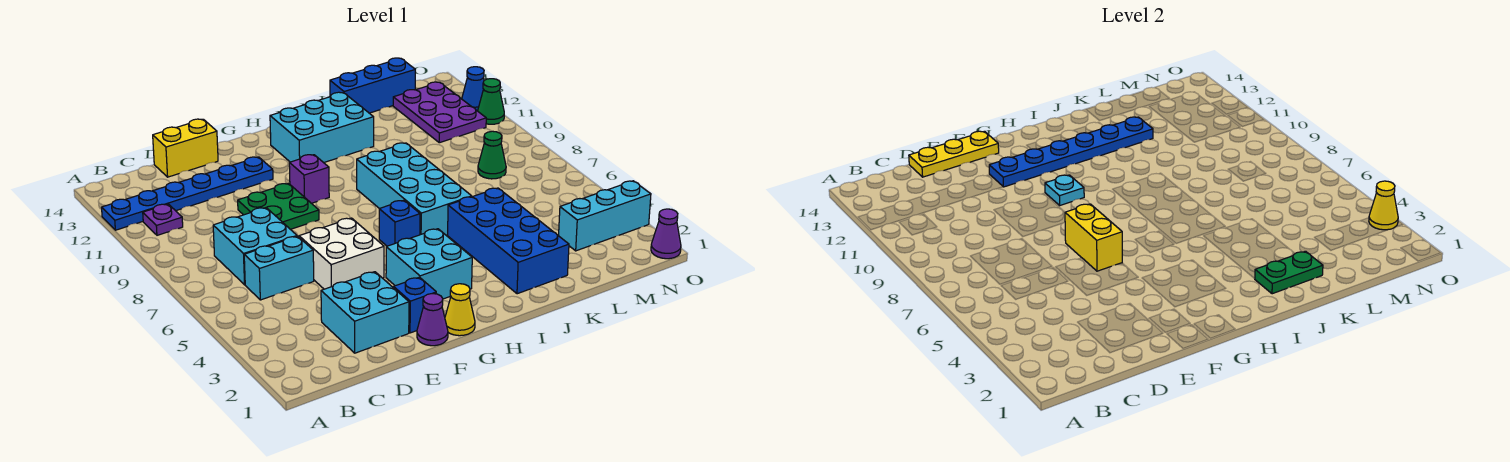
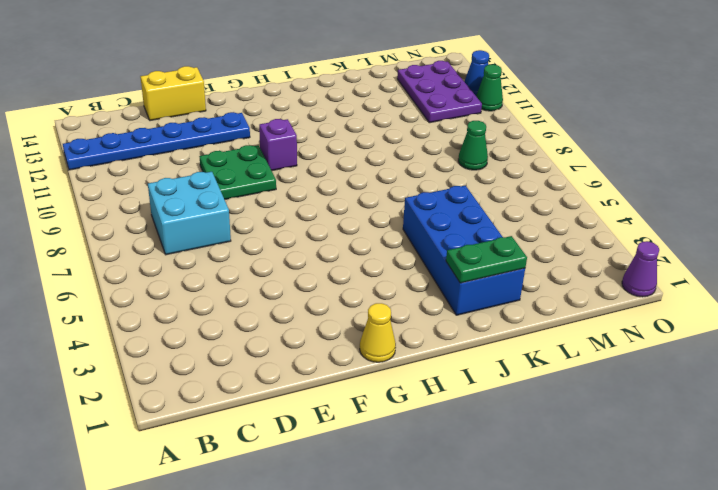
none -> purple 1x1 plate [143,204,183,235]
none -> cyan 1x2 brick [244,236,314,300]
none -> cyan 2x2 brick [321,272,409,353]
none -> white 2x2 brick [299,218,384,289]

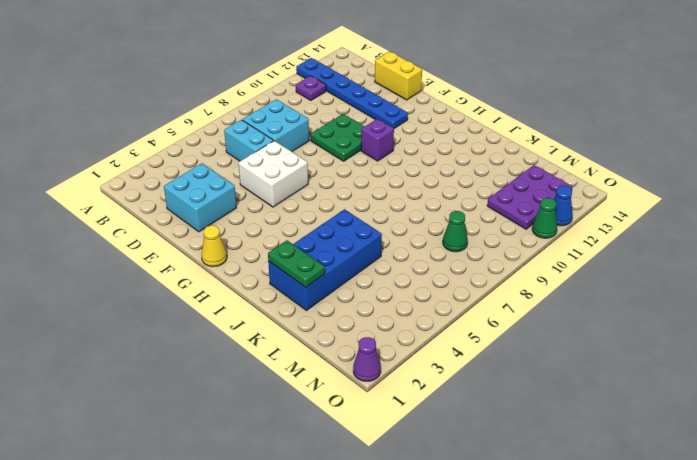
none -> purple 1x1 cone [417,294,448,346]
none -> blue 1x1 brick [394,277,436,333]
none -> cyan 2x2 brick [386,229,472,299]
none -> blue 1x1 brick [379,200,420,246]

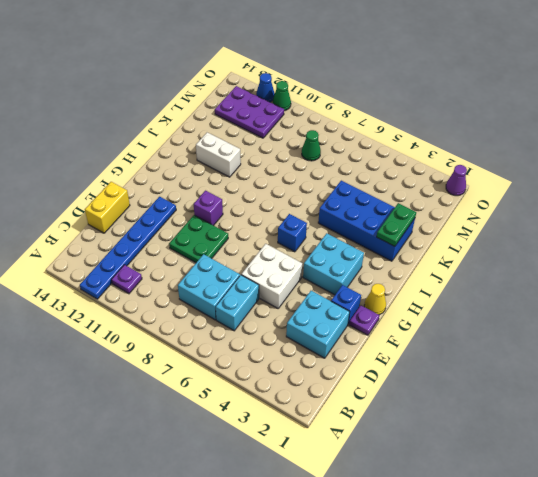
purple 1x1 plate [349,305,379,335] -> purple 1x1 cone [417,294,448,346]
white 1x2 brick [196,132,241,177] -> cyan 2x3 brick [270,92,374,163]
none -> cyan 2x4 brick [357,143,472,235]
none -> blue 1x3 brick [330,58,415,113]
none -> cyan 1x3 brick [559,181,651,251]
none -> yellow 1x3 plate [909,131,999,177]

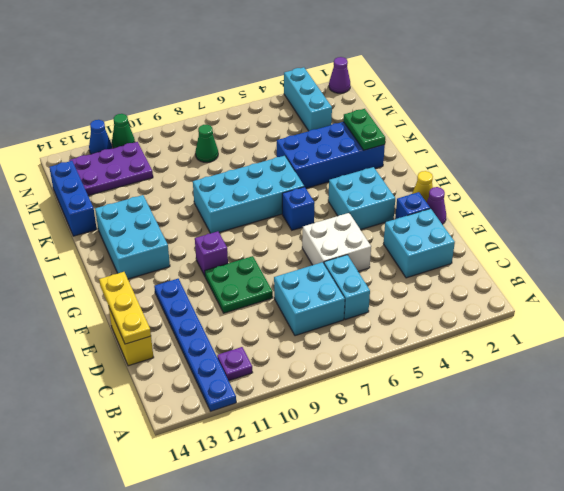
none -> yellow 1x2 brick [1065,204,1122,271]
none -> blue 1x6 plate [989,117,1153,187]
none -> cyan 1x1 plate [1045,175,1084,205]
none -> yellow 1x1 cone [1369,181,1398,230]

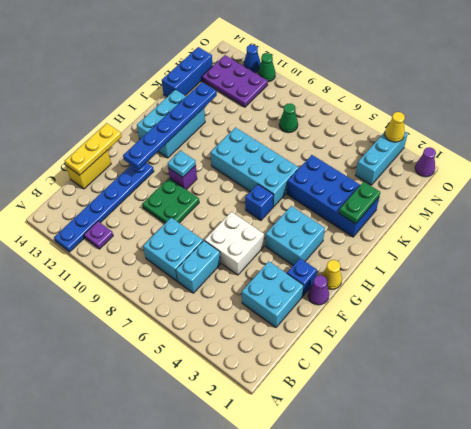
none -> yellow 1x2 brick [1065,204,1122,271]

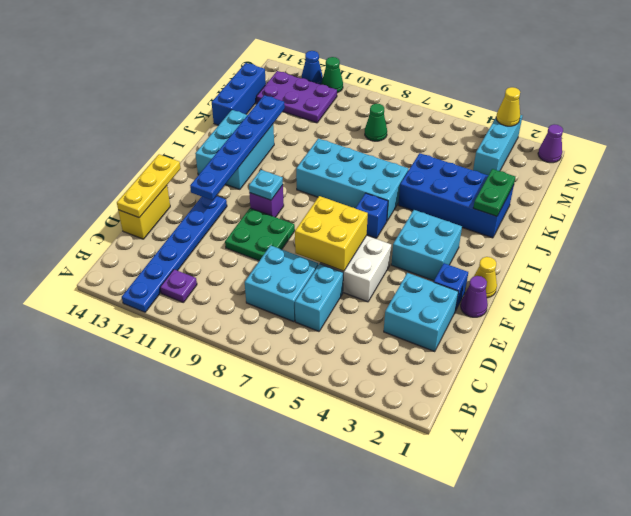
yellow 2x2 brick [295,196,368,271] -> yellow 1x2 brick [1065,204,1122,271]

